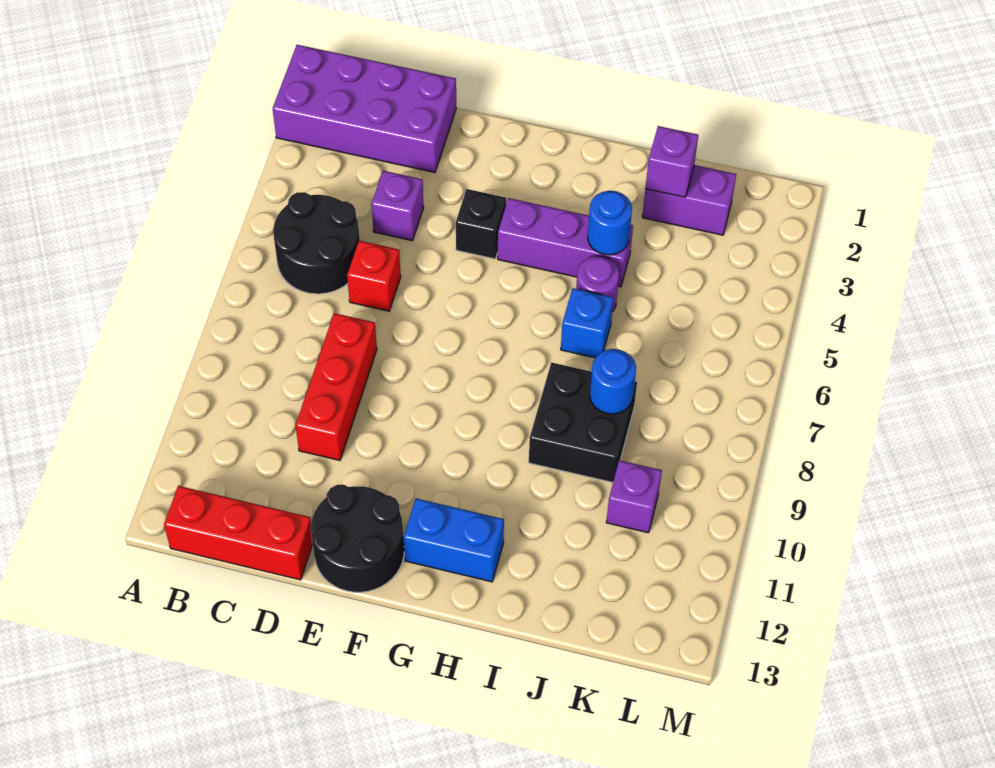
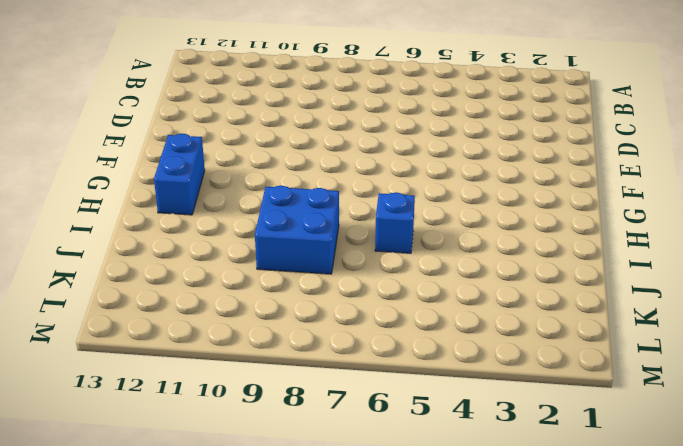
blue 2x2 brick [255,186,339,274] -> black 2x2 brick [529,362,637,483]
none -> purple 2x4 brick [273,45,456,172]
none -> black 2x2 round brick [273,192,360,294]
none -> red 1x3 brick [164,486,313,580]

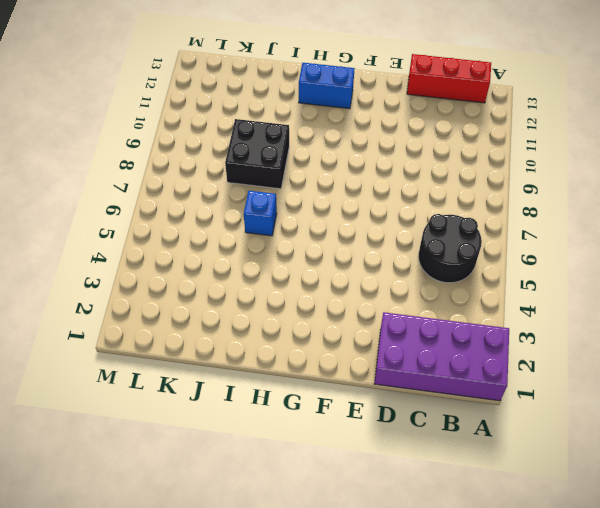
none -> purple 1x1 brick [372,171,424,241]
none -> red 1x1 brick [347,241,401,311]
none -> red 1x3 brick [295,313,377,460]

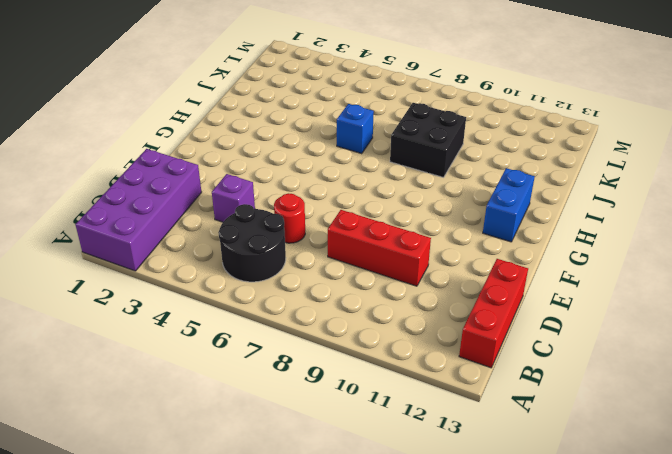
red 1x1 round brick [274,193,305,243] -> red 1x1 brick [347,241,401,311]
none -> black 2x2 round brick [311,485,404,592]
none -> black 1x1 brick [456,189,506,259]
none -> purple 1x3 brick [498,198,633,287]

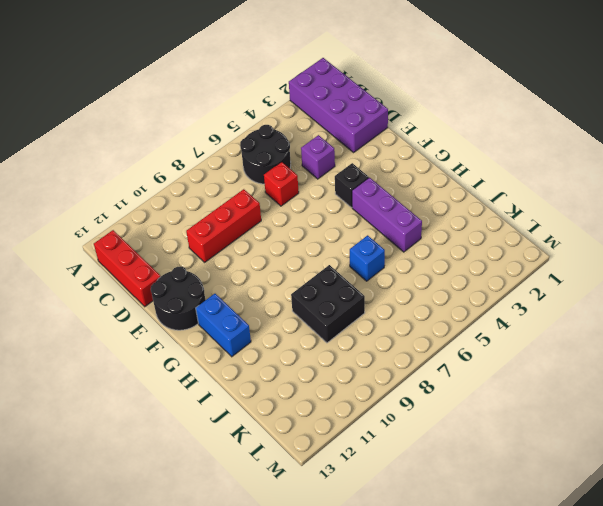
none -> purple 1x1 round brick [576,256,619,312]
none -> purple 1x2 brick [642,165,736,235]
none -> purple 1x1 brick [606,460,662,533]

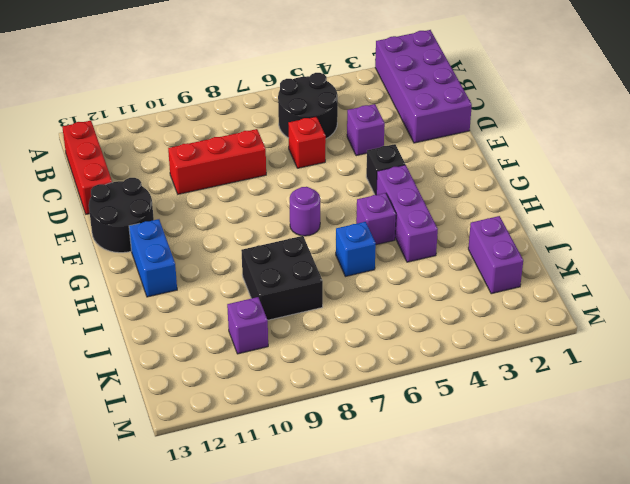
purple 1x1 round brick [290,187,320,236] -> purple 1x1 round brick moved to [576,256,619,312]
purple 1x1 brick [356,193,396,245] -> purple 1x1 brick moved to [645,126,698,197]
none -> blue 1x1 round brick [588,191,632,255]
none -> blue 1x1 round brick [590,349,636,414]

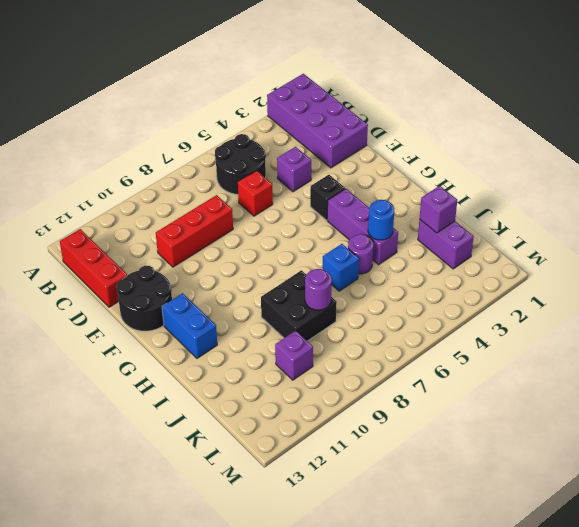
purple 1x1 round brick [305,269,332,310] -> blue 1x1 round brick [590,349,636,414]

